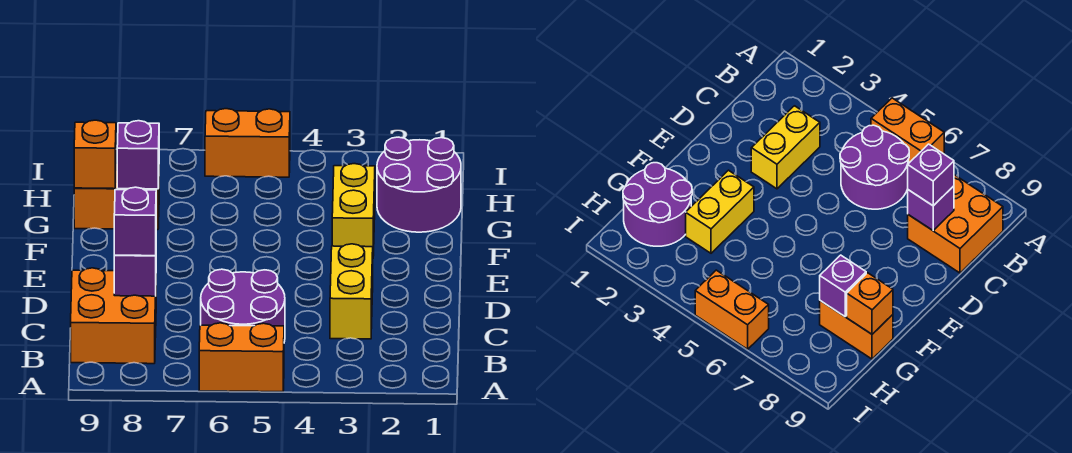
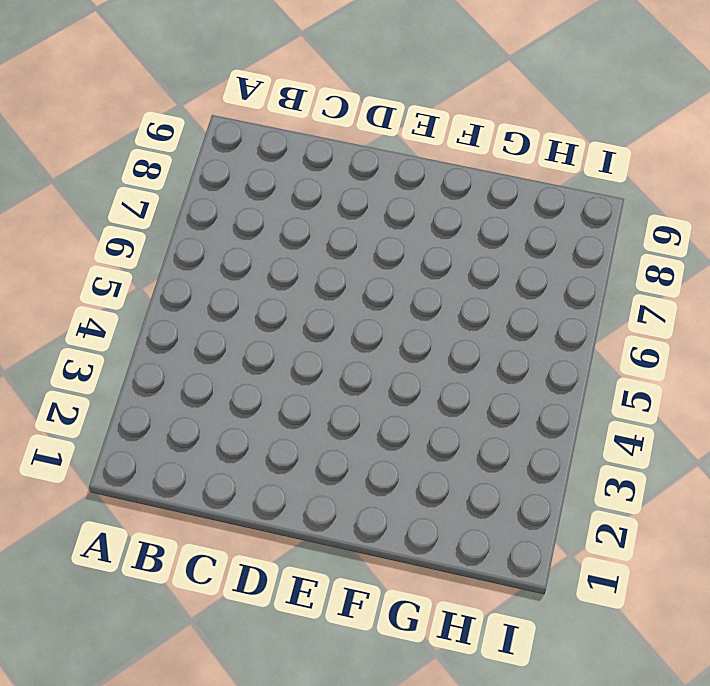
none -> orange 1x2 brick [199,323,284,392]
none -> purple 2x2 round brick [201,269,285,342]
none -> orange 2x2 brick [71,268,156,364]

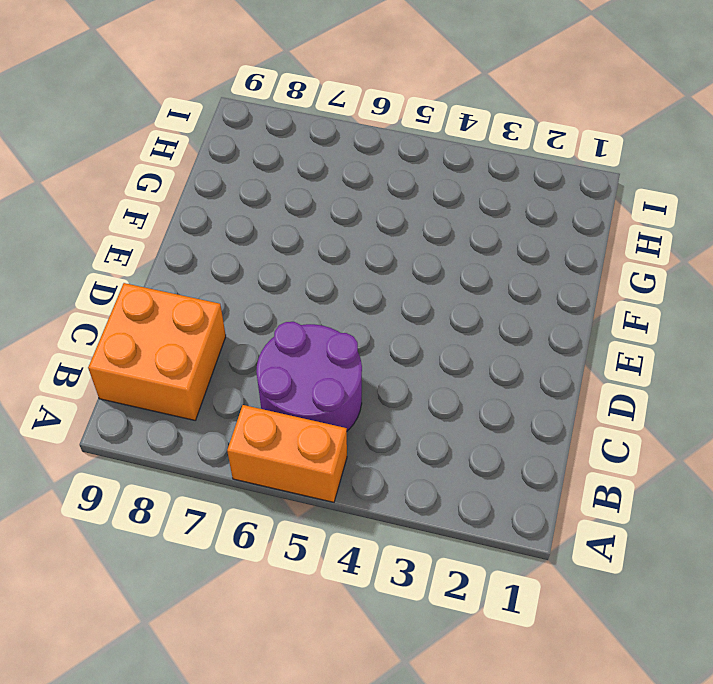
none -> yellow 1x2 brick [330,244,373,339]
none -> yellow 1x2 brick [332,164,375,256]
none -> purple 2x2 round brick [377,137,461,232]

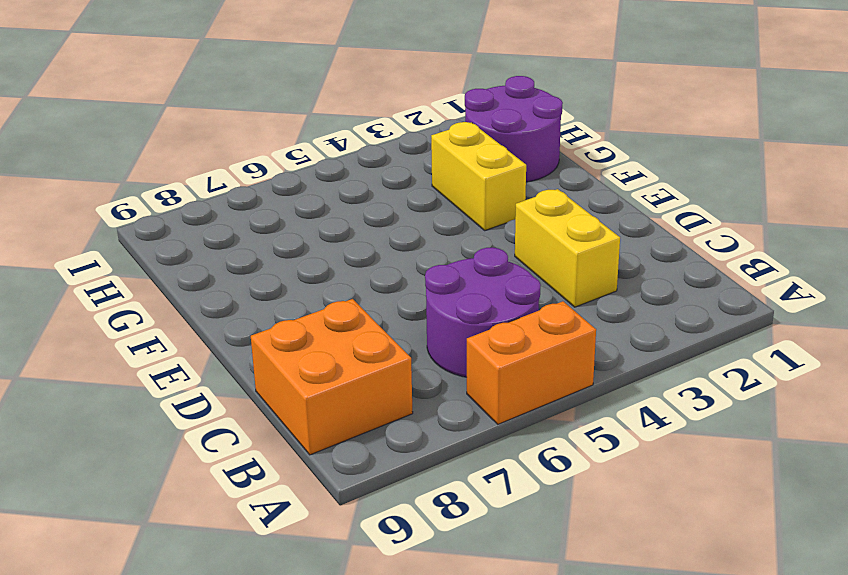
none -> orange 1x2 brick [74,163,159,230]
none -> orange 1x2 brick [205,109,290,177]
none -> purple 1x1 brick [114,255,156,296]

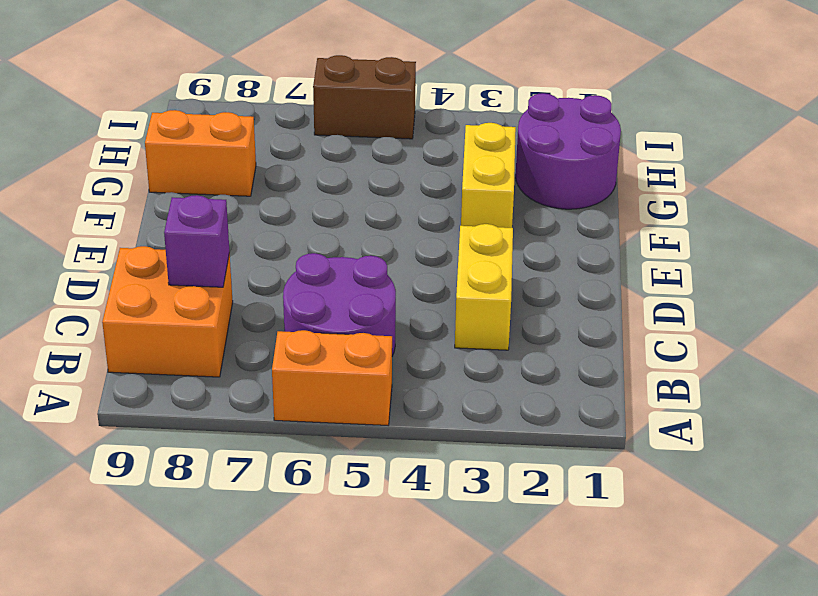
brown 1x2 brick [313,55,416,139] -> orange 1x2 brick [205,109,290,177]
none -> purple 1x1 brick [117,121,159,189]
none -> orange 1x1 brick [74,120,116,189]
none -> purple 1x1 brick [114,187,156,256]

